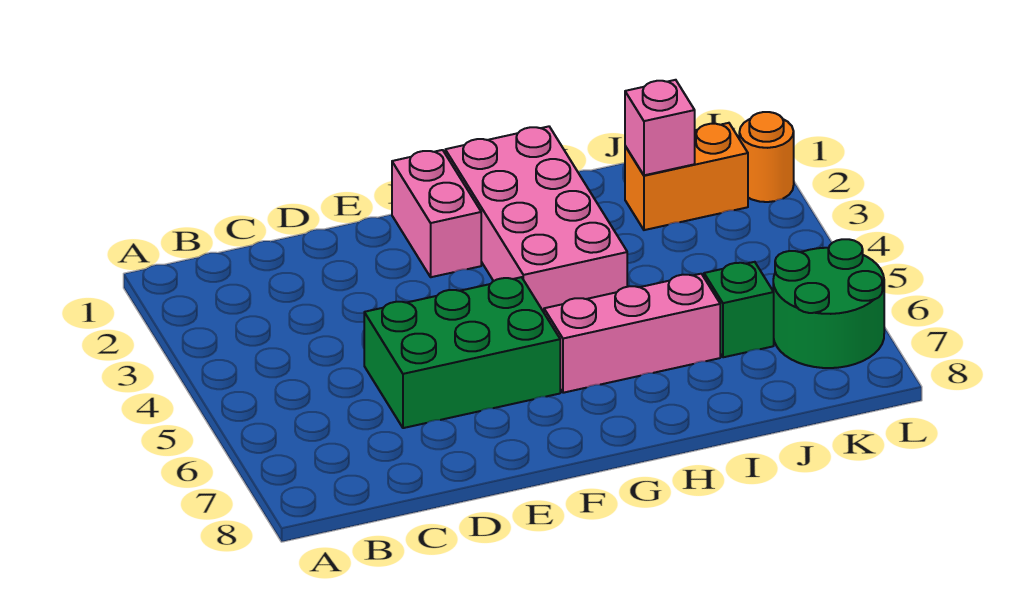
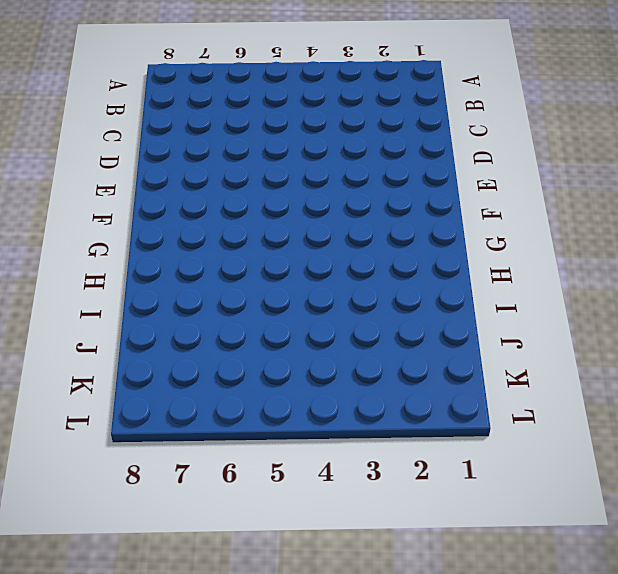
none -> green 2x3 brick [364,277,560,428]
none -> pink 1x2 brick [392,150,481,277]

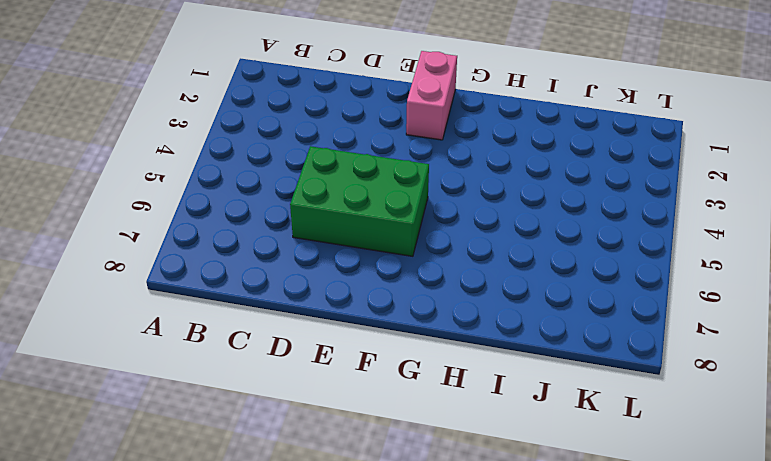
none -> pink 2x4 brick [445,126,627,312]
none -> pink 1x3 brick [544,274,720,393]

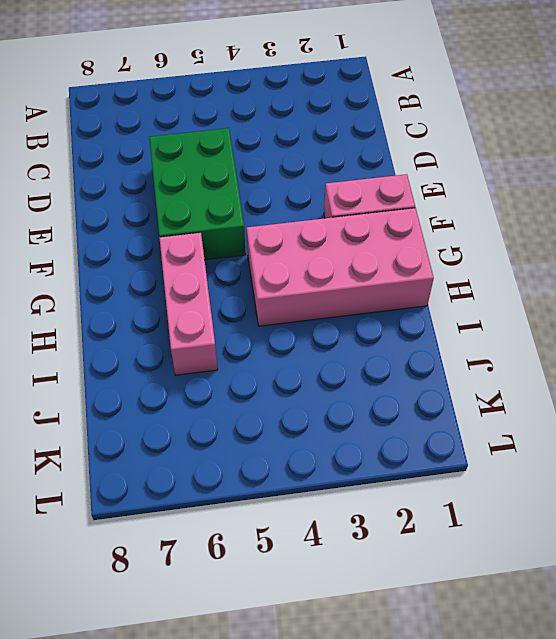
none -> orange 1x2 brick [625,123,748,230]
none -> green 1x1 brick [704,262,774,357]

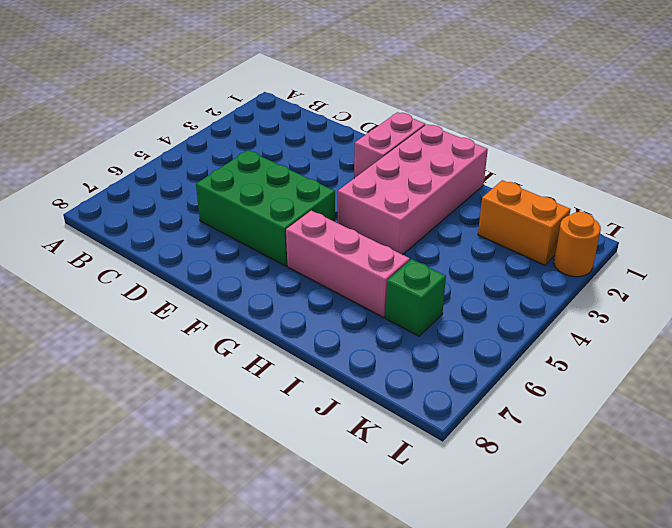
none -> green 2x2 round brick [773,239,884,368]
none -> pink 1x1 brick [625,80,695,175]

